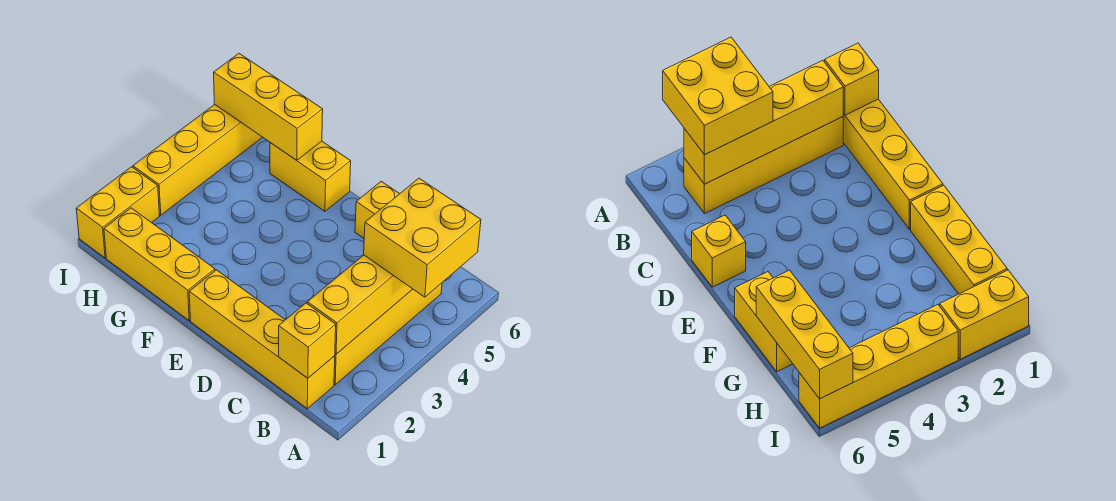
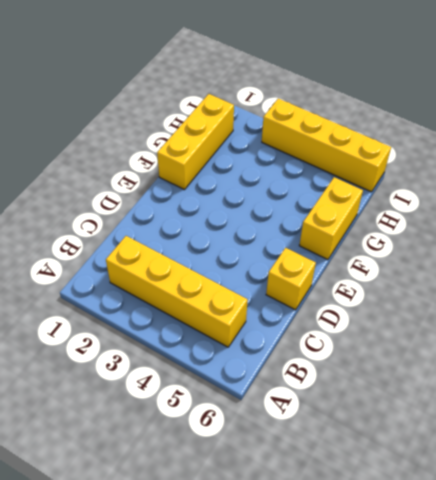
none -> yellow 1x4 brick [189,270,335,409]
none -> yellow 1x2 brick [76,167,159,258]

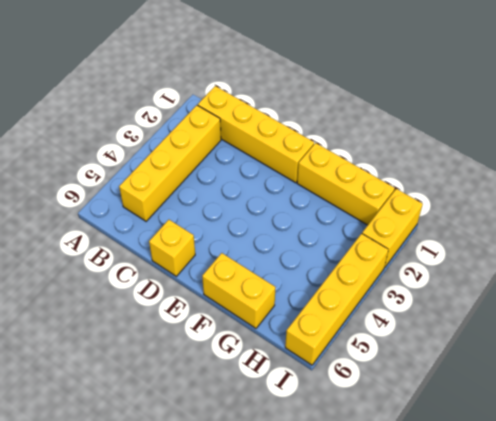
none -> yellow 1x1 brick [279,303,336,378]
none -> yellow 1x4 brick [307,255,412,354]

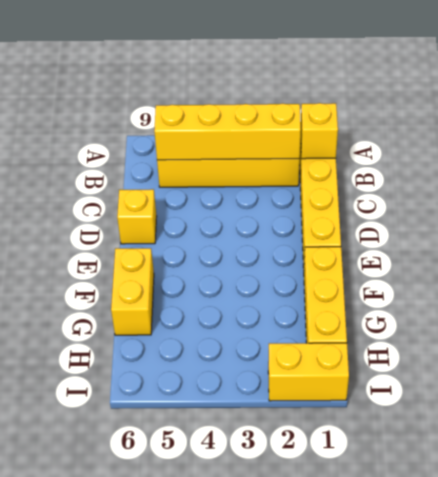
none -> yellow 1x4 brick [133,105,262,215]
none -> yellow 1x3 brick [214,54,323,160]

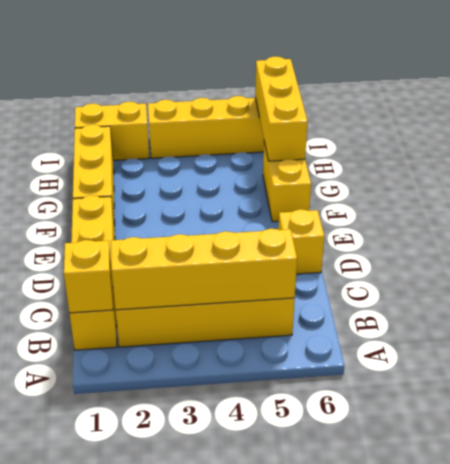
none -> yellow 2x2 brick [364,178,481,297]

